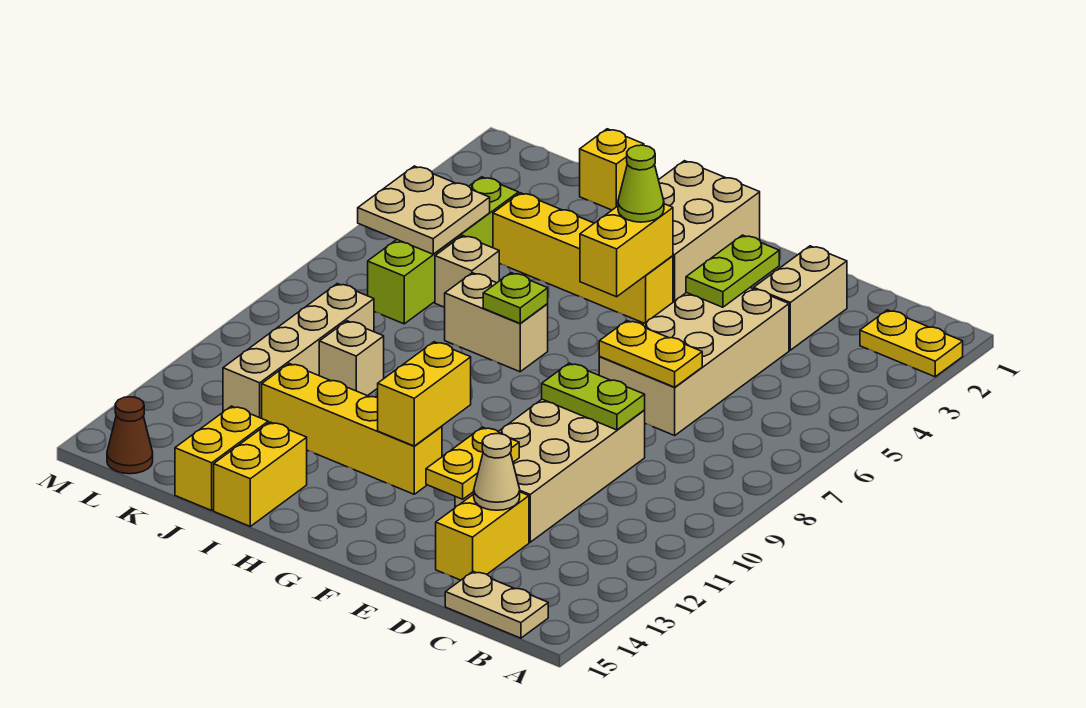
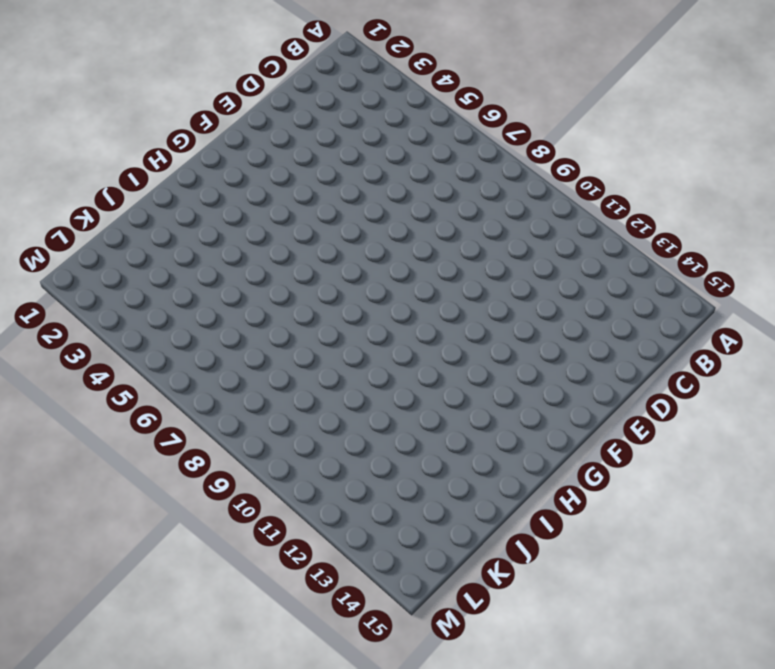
none -> yellow 1x2 plate [860,310,963,377]
none -> tan 1x2 plate [445,571,548,638]
none -> tan 1x2 brick [754,246,847,350]

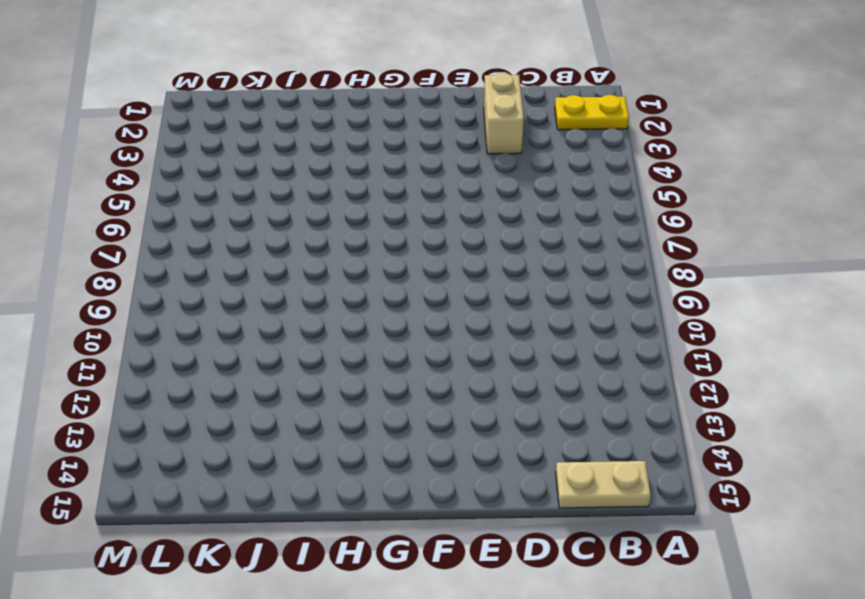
none -> tan 2x4 brick [599,288,789,435]
none -> tan 2x4 brick [455,399,645,542]
none -> yellow 1x2 brick [436,492,529,580]

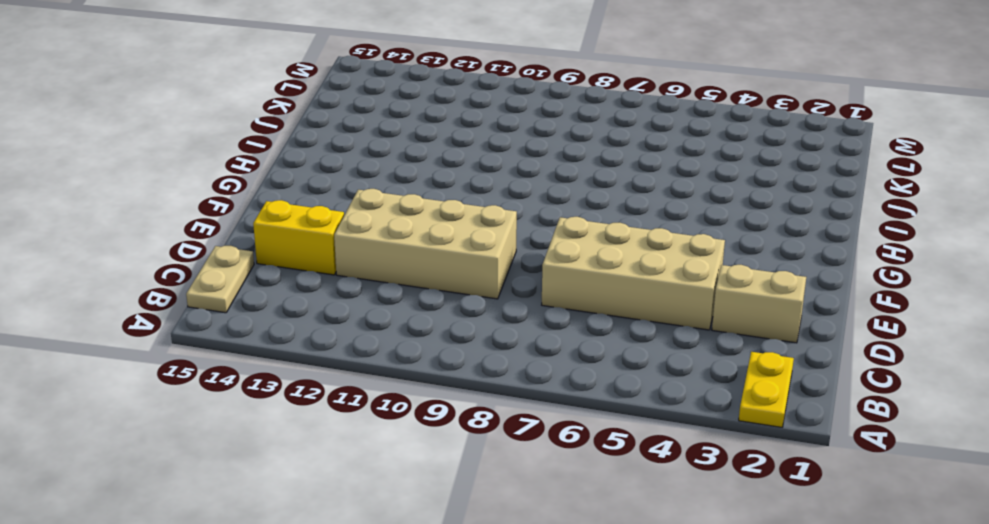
none -> tan 2x3 brick [659,161,760,302]
none -> yellow 1x4 brick [493,193,673,323]
none -> yellow 1x4 brick [262,364,442,494]

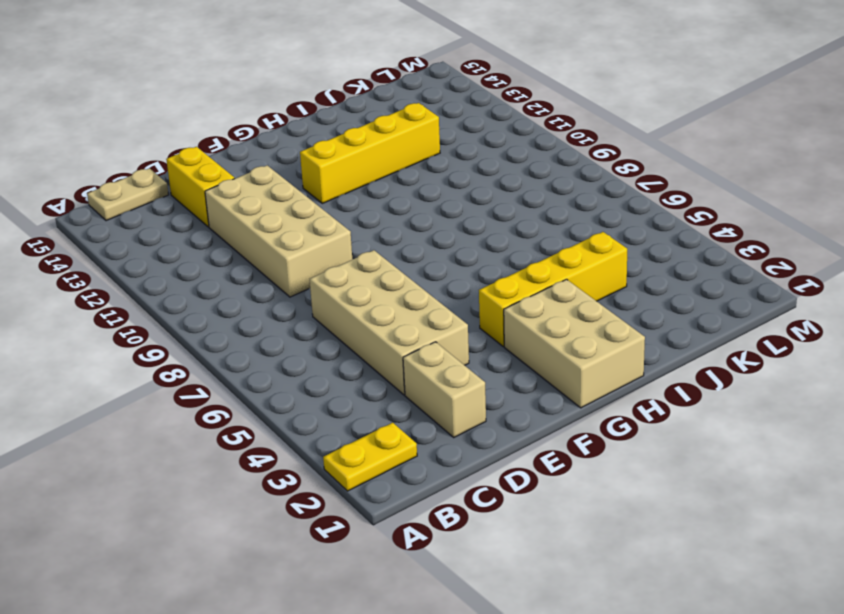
none -> tan 1x2 brick [445,273,548,372]
none -> yellow 1x2 brick [214,422,307,526]
none -> yellow 1x1 brick [580,129,644,210]

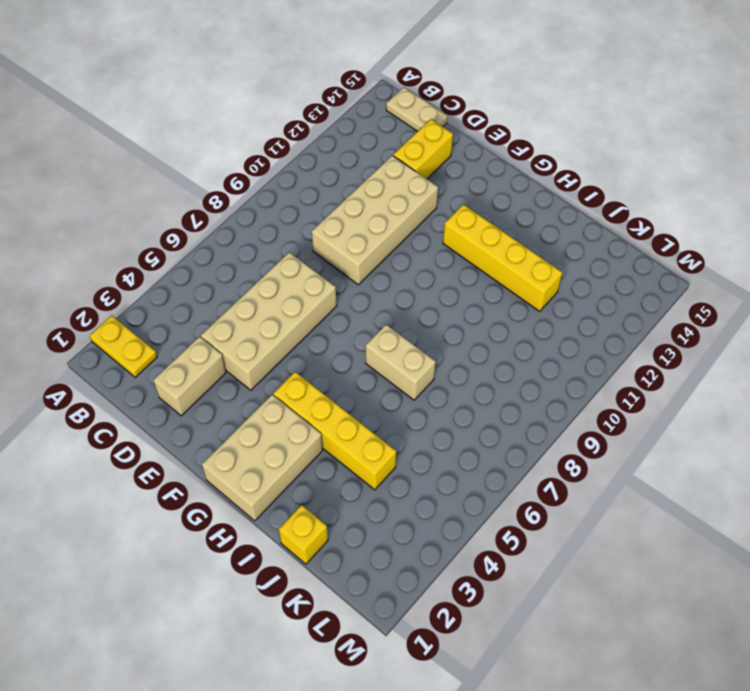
none -> yellow 1x2 brick [214,422,307,526]
none -> tan 1x1 brick [435,235,499,307]
none -> tan 1x1 brick [319,321,384,396]

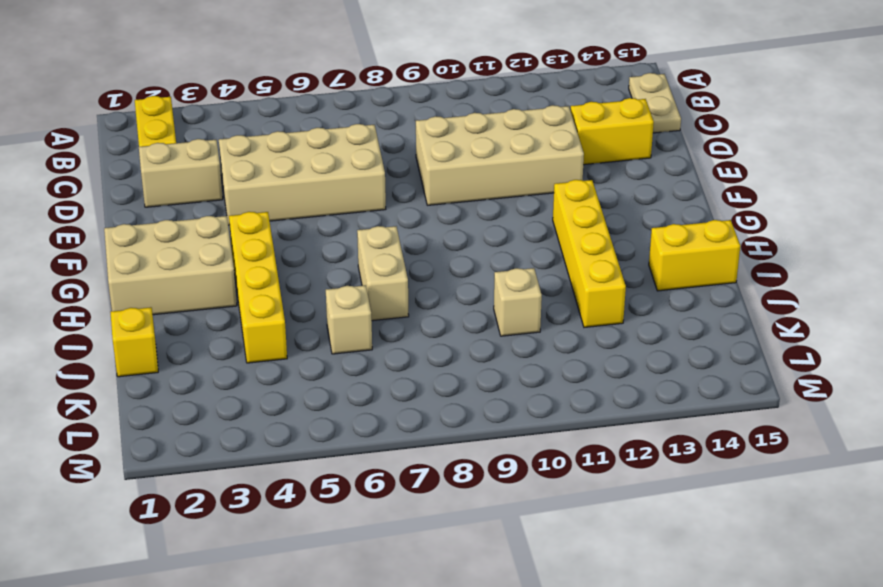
none -> yellow 1x2 brick [175,406,268,510]
none -> lime 1x4 brick [368,177,519,324]
none -> tan 1x4 brick [223,284,374,418]

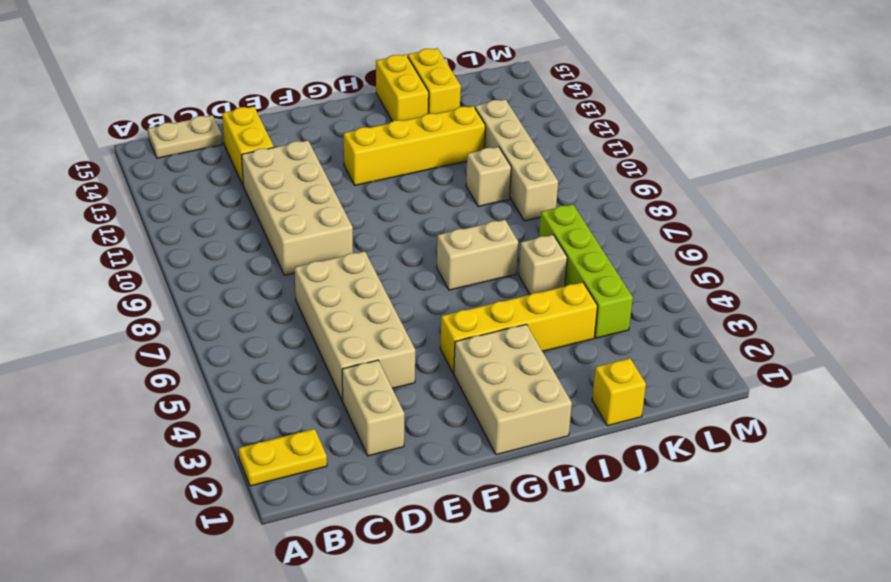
none -> brown 1x1 cone [107,397,153,474]
none -> yellow 1x2 plate [599,321,702,387]
none -> lime 1x2 plate [542,363,645,430]

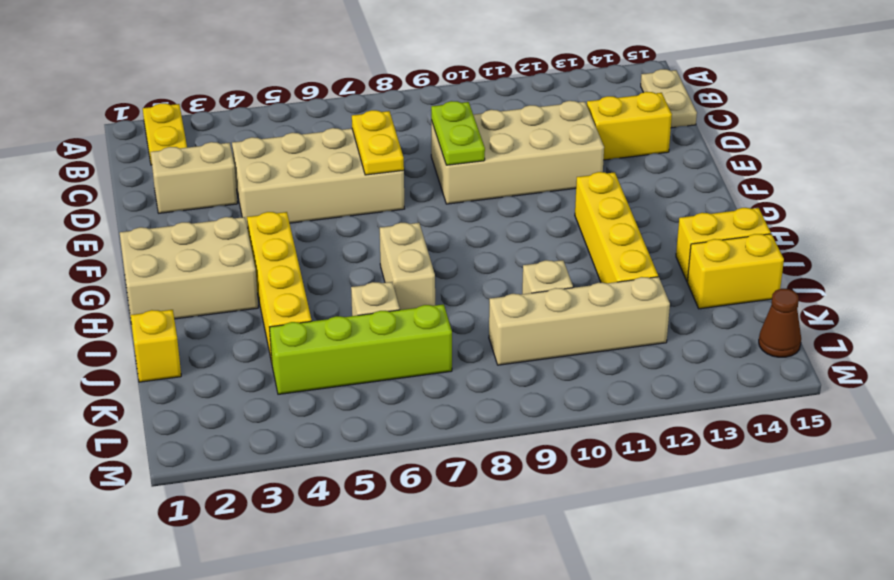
none -> tan 1x1 cone [474,433,520,510]
none -> lime 1x2 plate [686,235,779,307]
none -> yellow 1x2 plate [426,427,519,499]

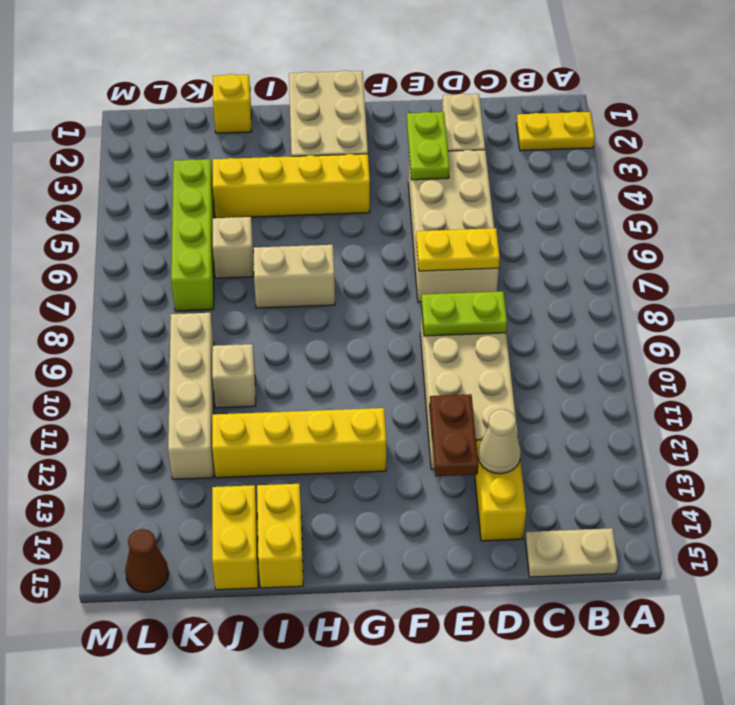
brown 1x2 plate [430,394,478,476] -> yellow 1x2 plate [426,427,519,499]
none -> yellow 1x2 brick [580,204,673,297]
none -> yellow 1x2 brick [378,342,471,446]
none -> lime 1x1 plate [483,273,548,323]

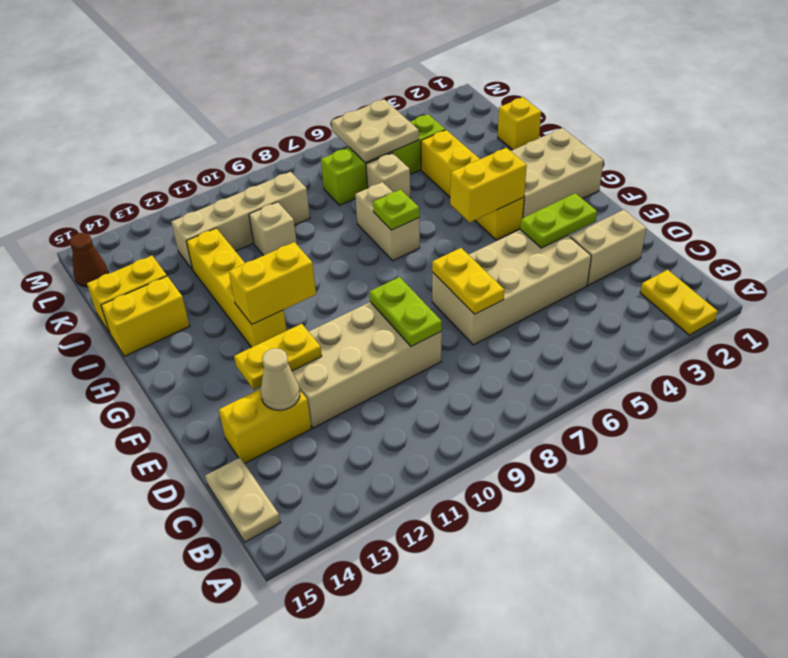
none -> lime 1x1 cone [618,145,664,222]

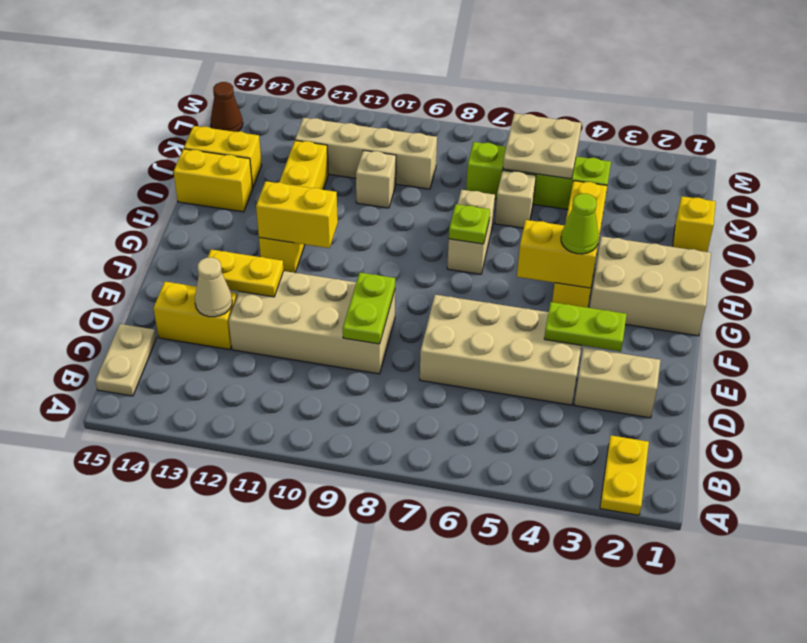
none -> yellow 1x2 plate [599,321,702,387]

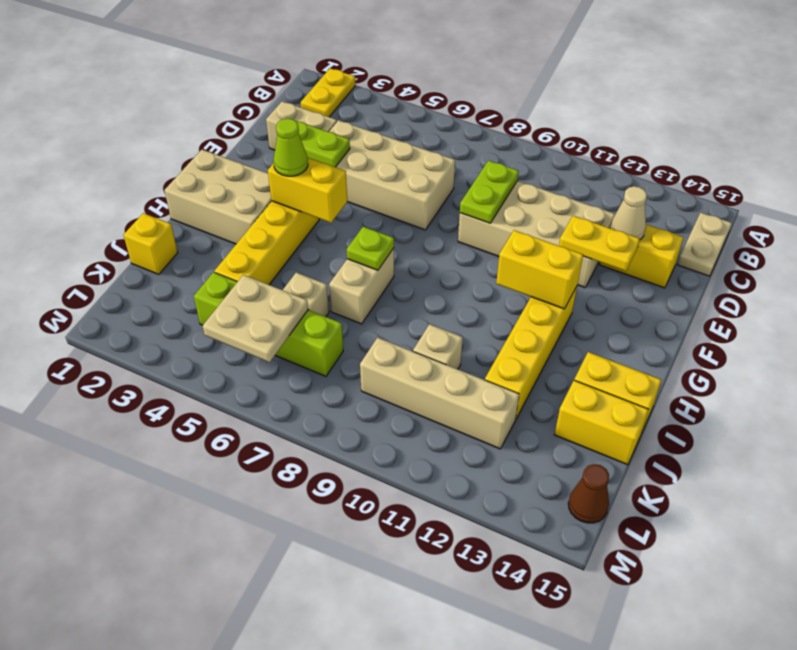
none -> yellow 1x2 plate [599,321,702,387]

